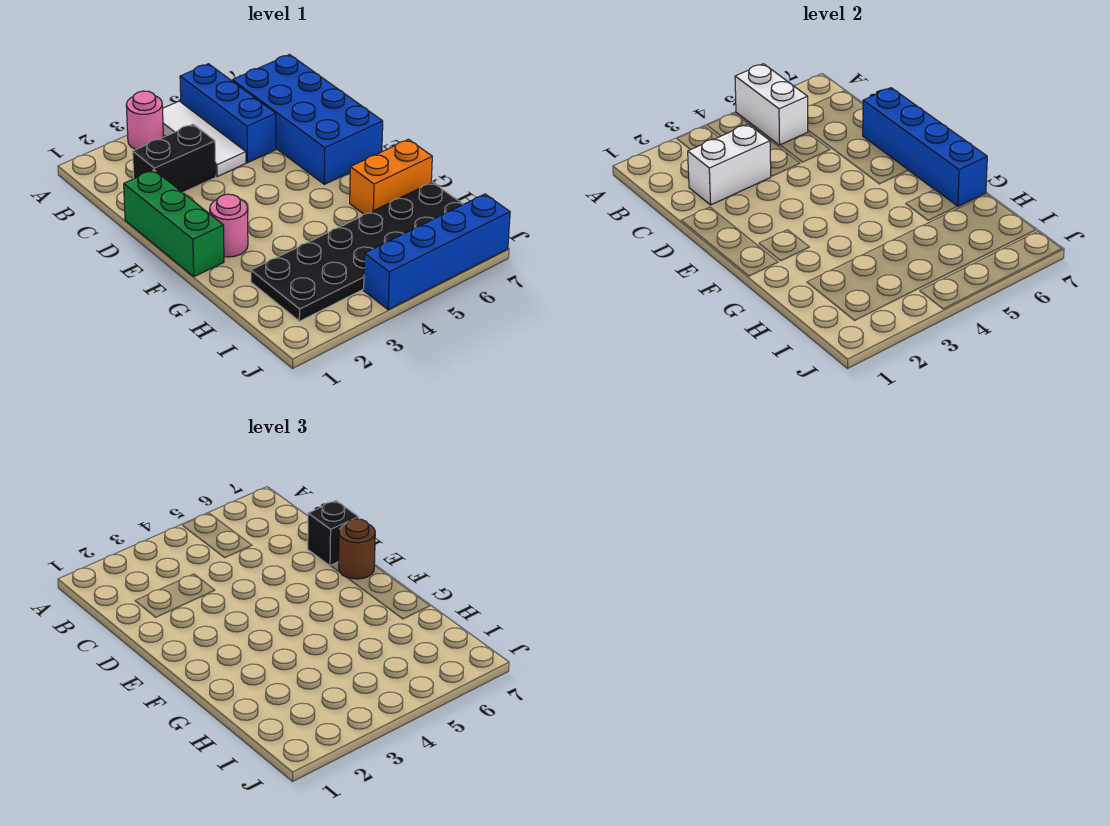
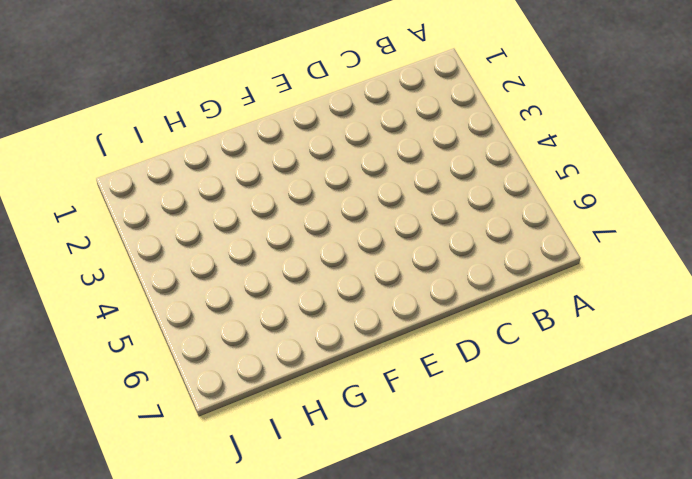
none -> pink 1x1 round brick [126,91,163,149]
none -> white 1x3 tile [163,101,246,177]
none -> blue 1x3 brick [180,64,276,163]

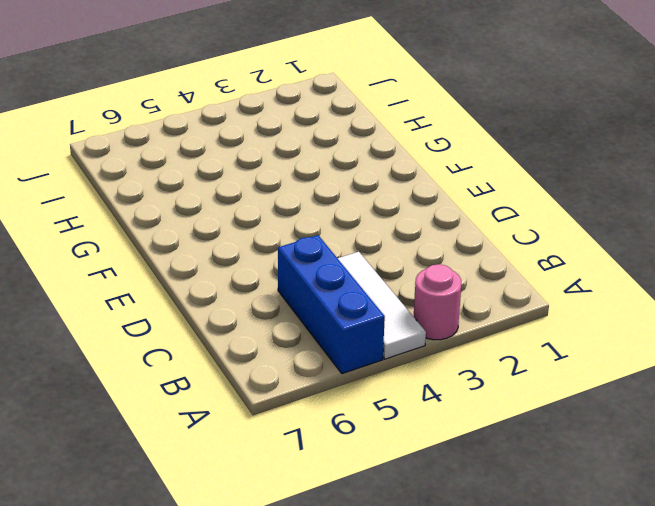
none -> blue 2x4 brick [232,55,383,184]
none -> black 1x2 brick [133,124,216,192]
none -> green 1x3 brick [124,170,224,277]

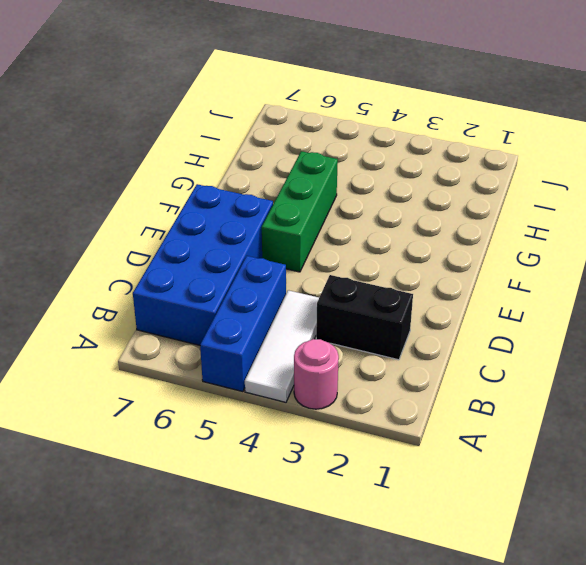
green 1x3 brick [262,151,338,272] -> green 1x3 brick moved to [124,170,224,277]
none -> pink 1x1 round brick [210,194,248,257]
none -> orange 1x2 brick [350,139,432,214]
none -> black 2x6 plate [251,182,463,321]

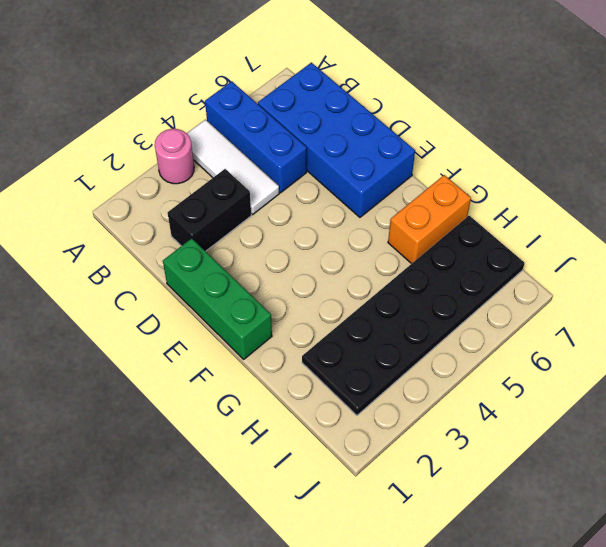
none -> pink 1x1 round brick [210,194,248,257]
none -> blue 1x4 brick [364,194,510,310]
none -> white 1x2 brick [735,64,808,145]

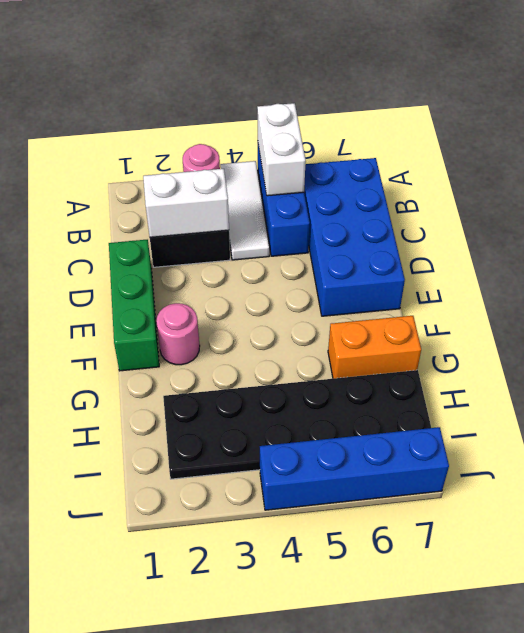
none -> blue 1x4 brick [863,88,987,206]
none -> black 1x1 brick [308,501,359,566]
none -> brown 1x1 round brick [339,519,375,579]

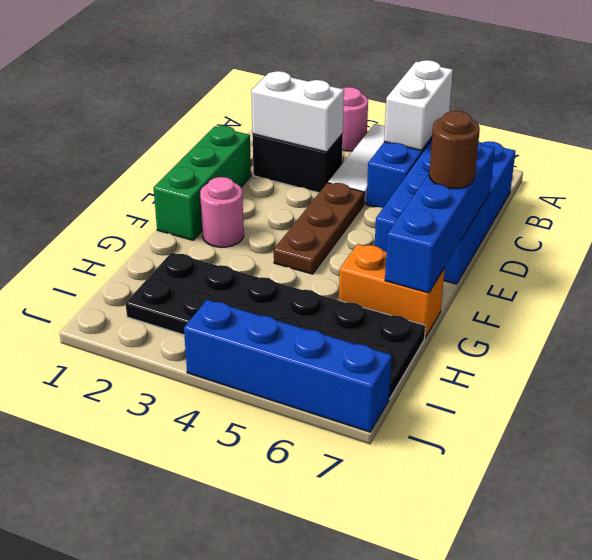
brown 1x3 plate [274,183,364,274] -> none
none -> black 1x1 brick [308,501,359,566]

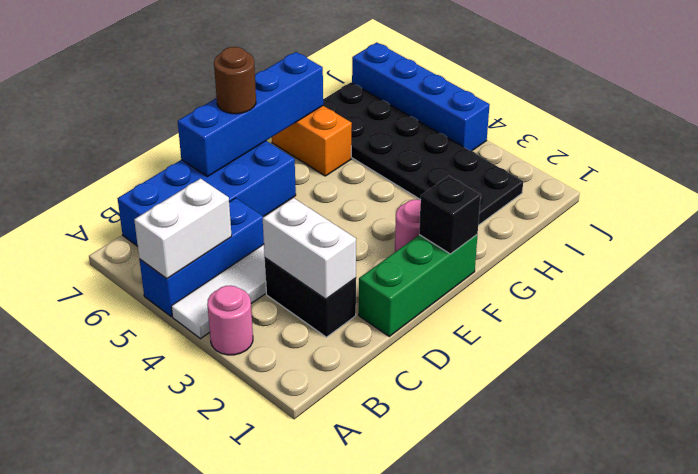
black 1x1 brick [419,176,481,254] -> black 1x1 brick moved to [308,501,359,566]

